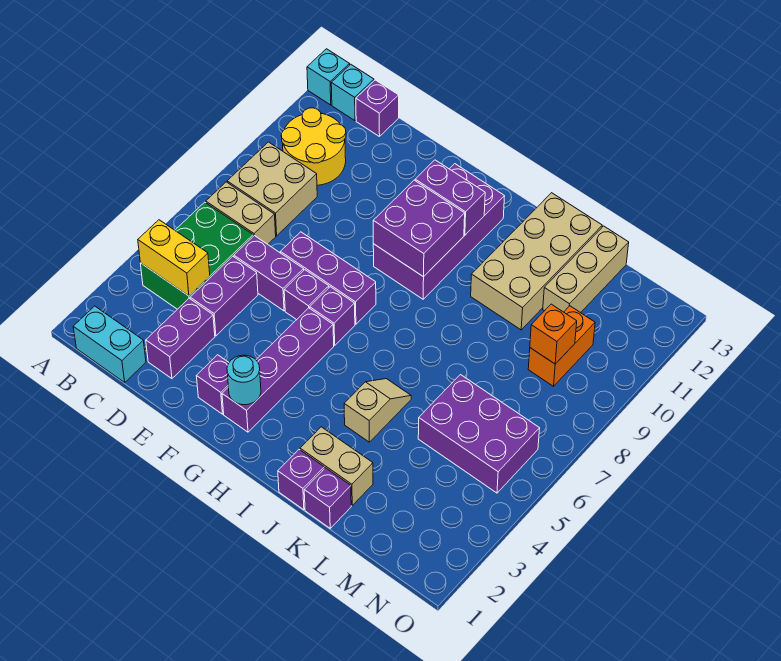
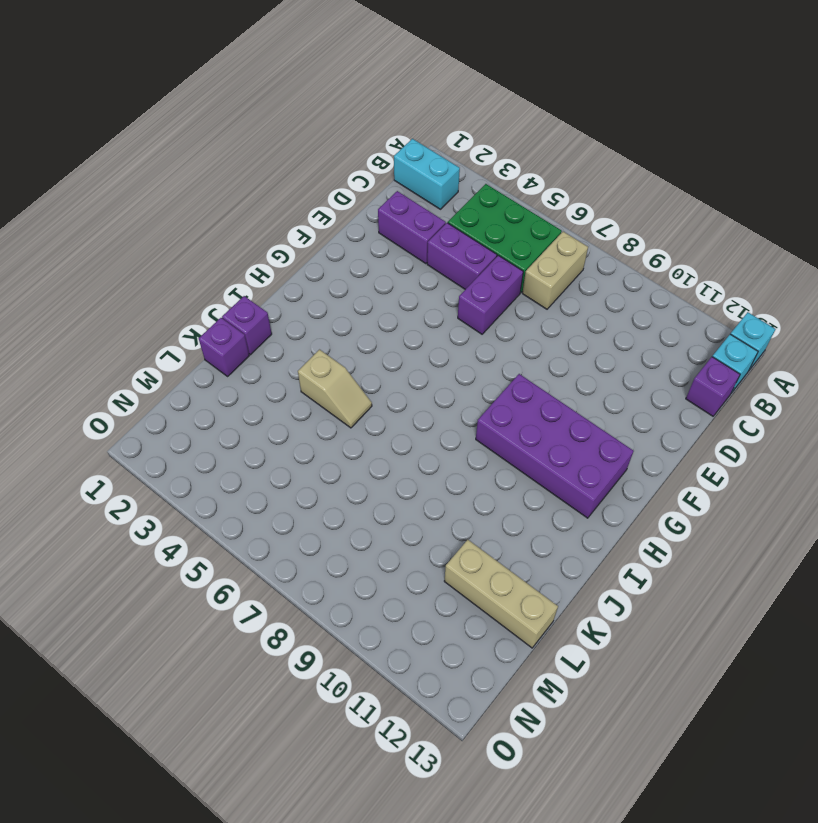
cyan 1x2 brick [394,139,460,209] -> cyan 1x2 brick turned to [73,306,146,382]
none -> tan 2x2 brick [227,142,317,236]
none -> yellow 2x2 round brick [281,108,346,185]
none -> purple 1x3 brick [281,232,376,324]
none -> purple 1x1 brick [197,355,229,414]

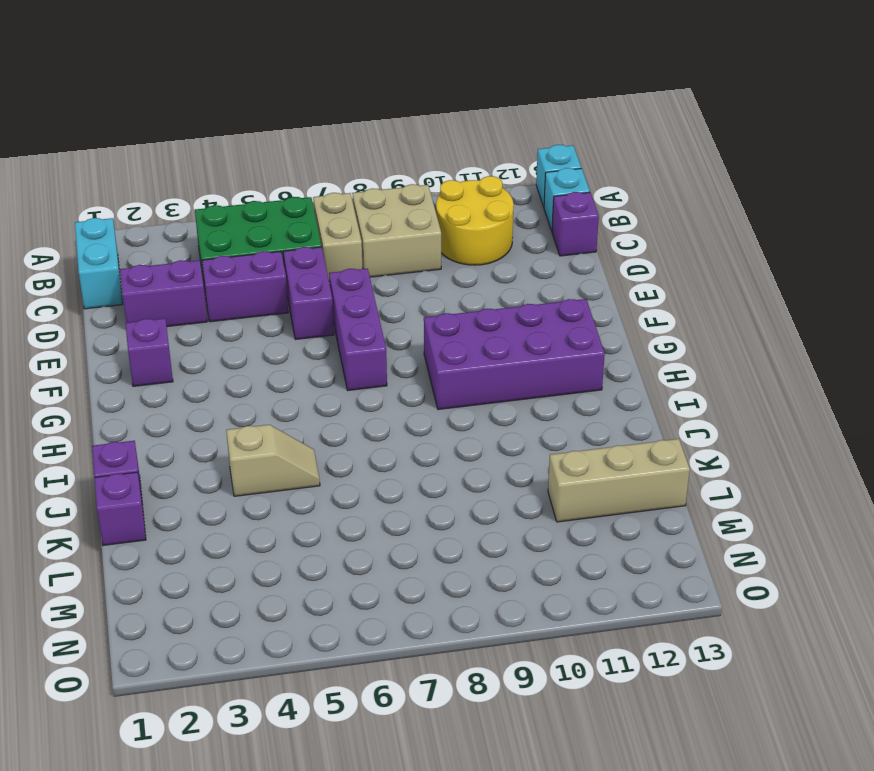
none -> purple 1x1 brick [284,270,329,320]
none -> purple 1x4 brick [222,308,334,432]
none -> purple 1x1 brick [310,287,355,345]
none -> tan 1x2 brick [300,427,373,505]

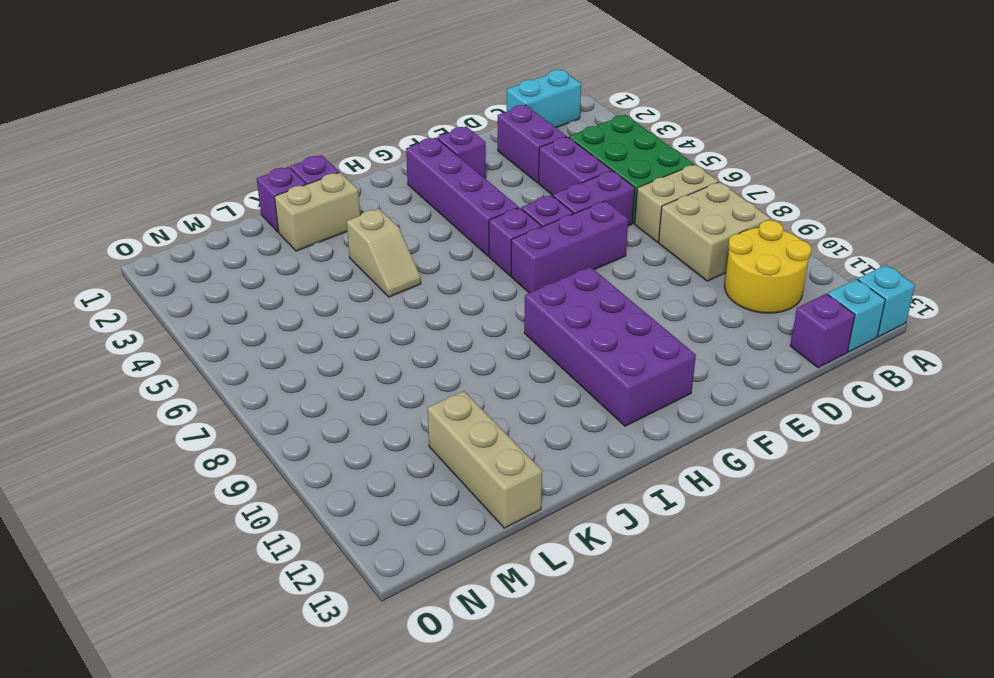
none -> tan 2x4 brick [471,193,602,330]
none -> purple 2x3 brick [418,375,540,493]
none -> orange 1x2 brick [528,306,595,386]
none -> yellow 1x2 brick [138,220,210,296]

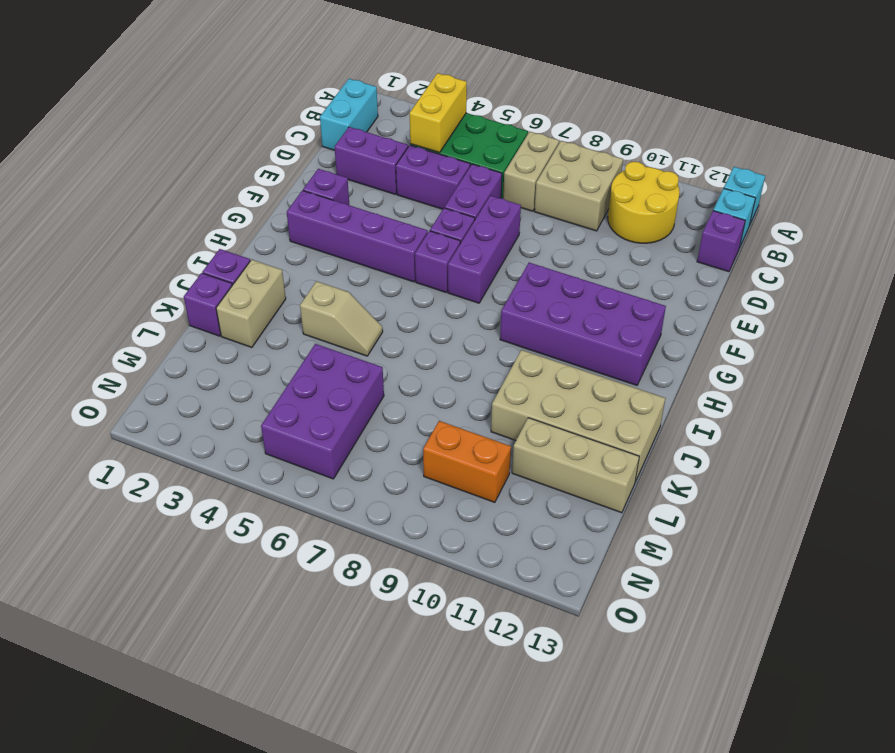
none -> cyan 1x1 round brick [227,355,261,405]
none -> purple 2x2 brick [373,180,465,277]
none -> purple 1x2 brick [415,160,485,235]
none -> orange 1x1 brick [530,304,577,364]

